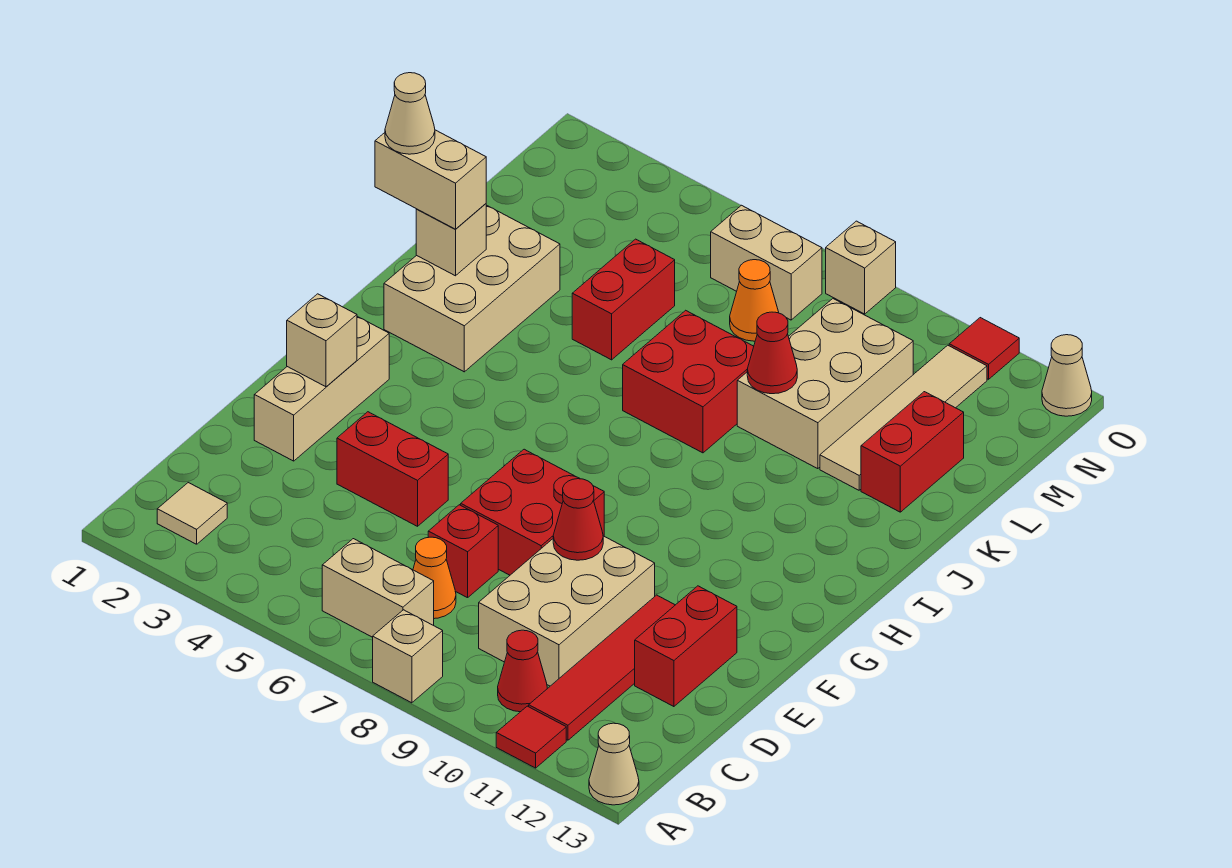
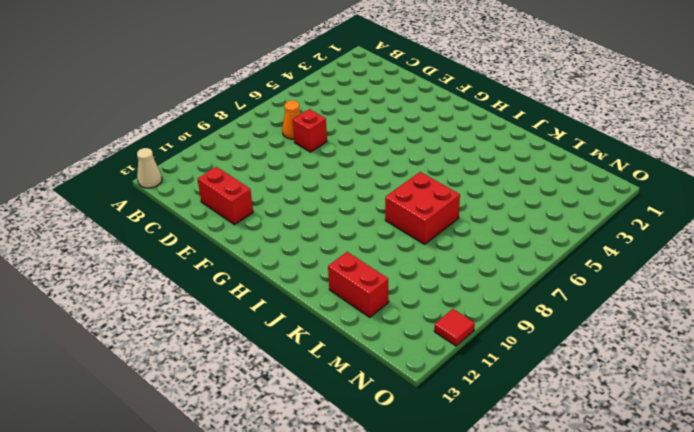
none -> tan 1x1 brick [373,610,443,703]
none -> red 1x1 tile [496,706,566,768]
none -> tan 1x1 tile [157,483,227,544]
none -> tan 1x2 brick [322,539,434,637]

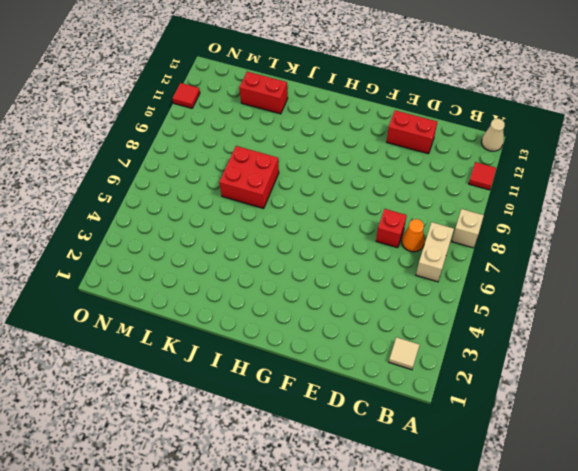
none -> red 1x1 cone [498,630,547,712]
none -> red 1x4 tile [529,595,675,740]
none -> tan 2x3 brick [479,536,655,686]
none -> tan 1x3 brick [254,316,389,461]

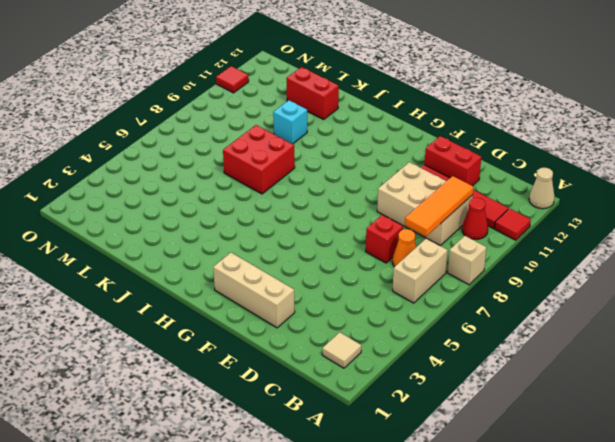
orange 1x3 tile [405,176,474,237] -> none
cyan 1x1 brick [273,100,307,144] -> tan 2x3 brick [737,299,913,469]
none -> red 1x2 brick [337,412,448,526]
none -> red 2x2 brick [461,449,604,575]
none -> tan 2x3 brick [384,205,560,372]
none -> red 1x2 brick [572,239,675,360]

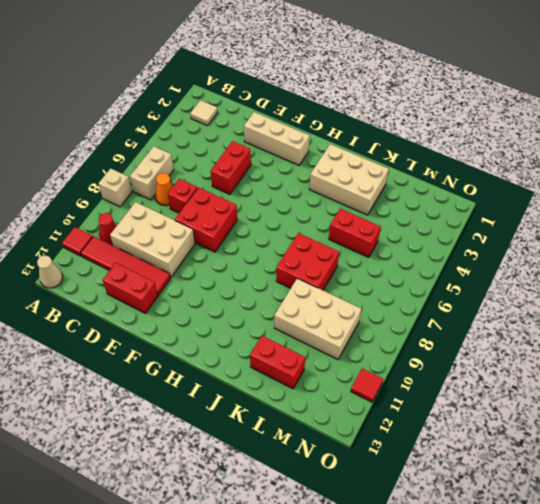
none -> tan 1x4 tile [820,345,987,490]
none -> orange 1x1 cone [730,260,779,341]
none -> tan 1x2 brick [711,205,822,320]
none -> tan 1x1 brick [826,221,896,314]

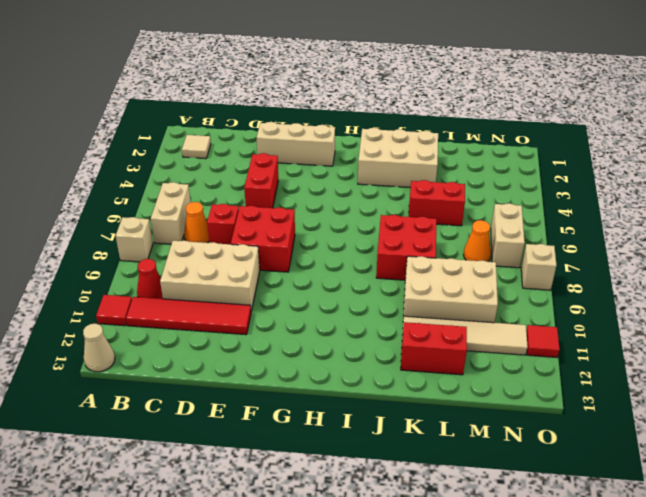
none -> red 1x2 brick [635,586,737,707]
none -> tan 1x1 cone [1042,335,1092,416]
none -> red 1x1 cone [553,479,603,560]
none -> tan 1x1 brick [287,294,357,387]

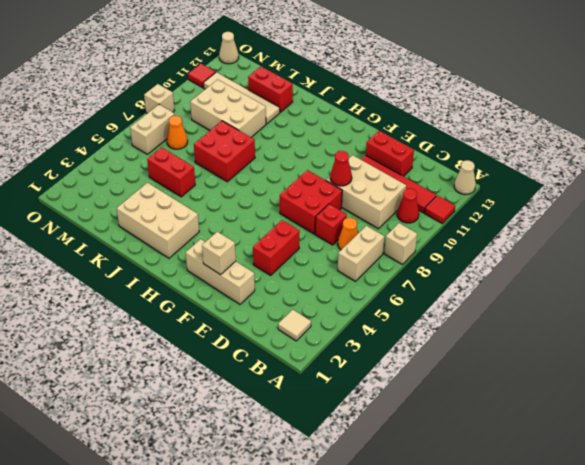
none -> tan 1x1 brick [416,204,486,276]
none -> red 1x1 cone [747,312,797,394]
none -> tan 1x2 brick [375,130,486,229]
none -> tan 1x1 cone [385,73,435,154]

